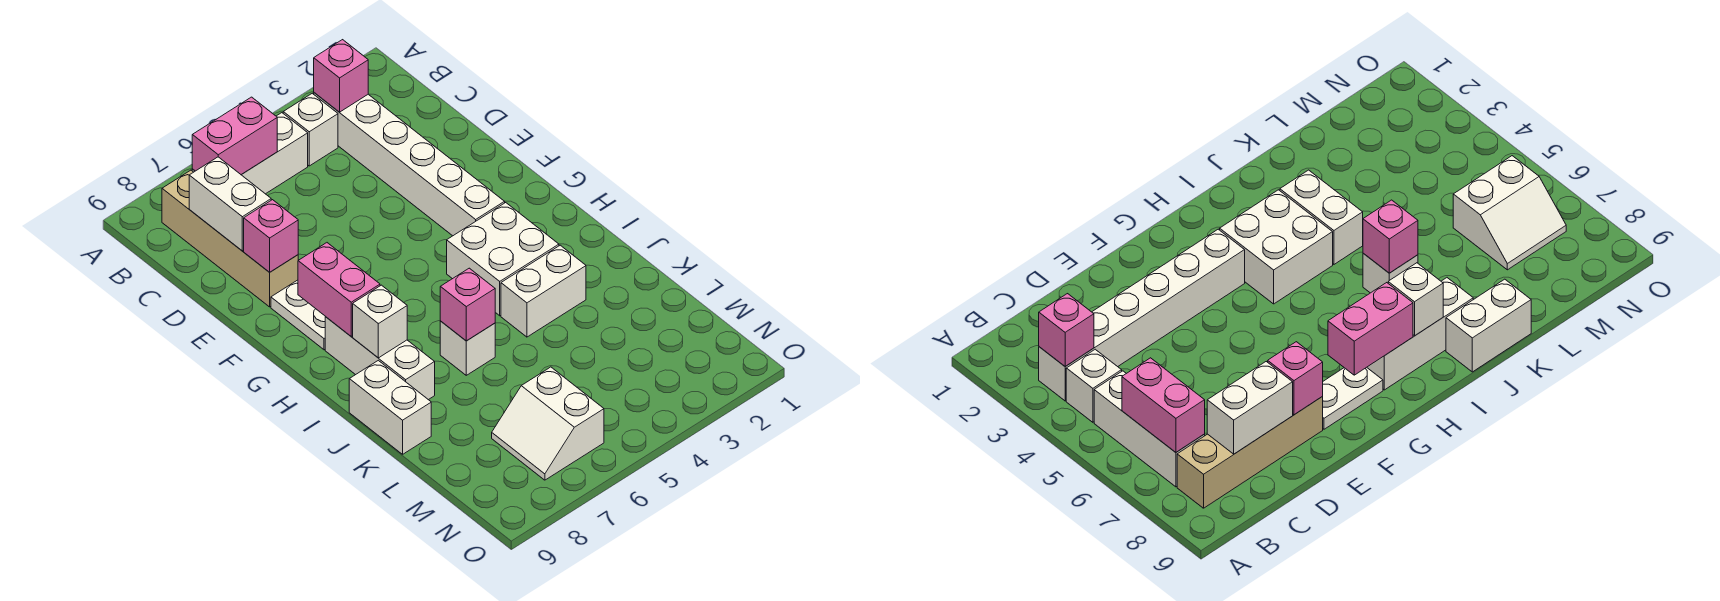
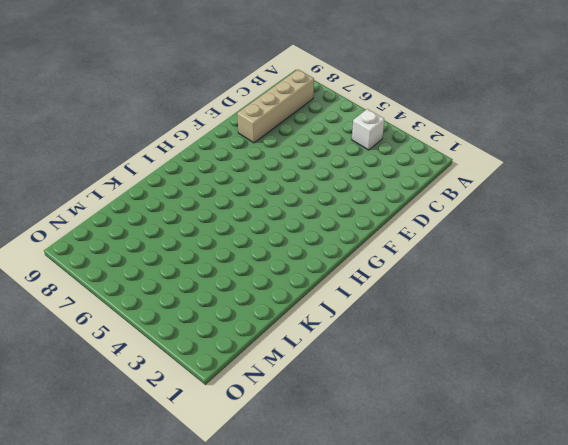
none -> white 1x6 brick [314,93,505,236]
none -> white 1x3 brick [192,113,308,194]
none -> white 1x2 plate [271,280,326,350]

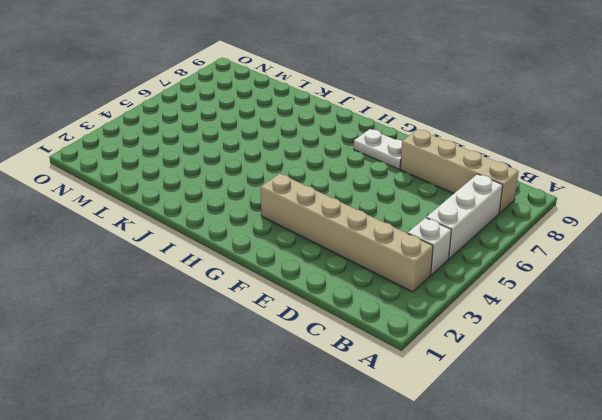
tan 1x6 brick [261,174,433,292] -> white 1x6 brick [314,93,505,236]
none -> white 2x2 brick [447,203,559,316]
none -> white 1x3 brick [325,317,435,400]
none -> white 1x2 brick [501,245,586,337]

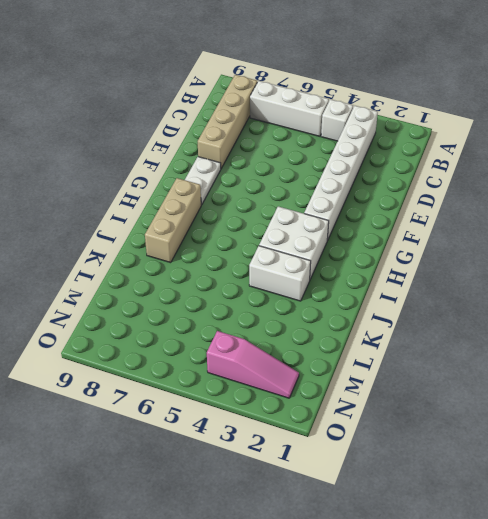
tan 1x3 brick [145,178,201,263] -> white 1x3 brick [325,317,435,400]
pink 1x3 slope [207,331,299,398] -> none
none -> white 1x1 brick [440,321,495,375]
none -> white 1x2 brick [349,360,431,454]
none -> white 2x2 slope [492,367,604,480]

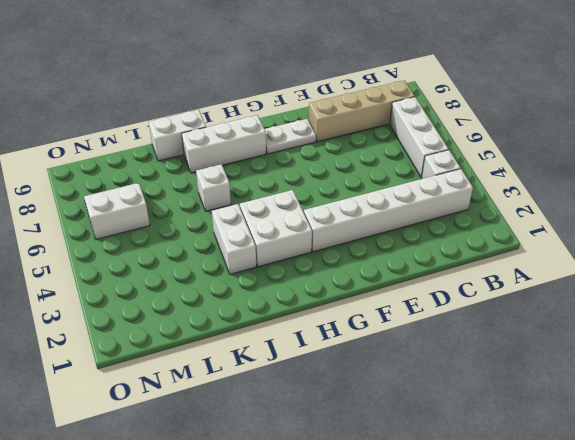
none -> pink 1x1 brick [314,40,368,112]
none -> pink 1x2 brick [192,97,277,175]
none -> white 1x2 brick [189,157,271,251]

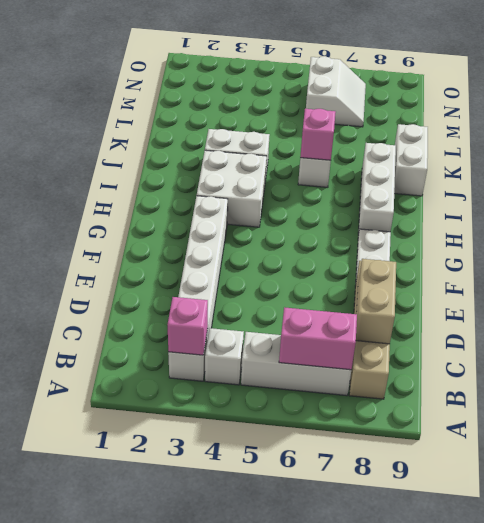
tan 1x2 brick [356,259,396,344] -> white 1x2 brick [189,157,271,251]
none -> pink 1x1 brick [244,200,298,272]
none -> pink 1x2 brick [298,243,380,336]
none -> white 1x1 brick [353,285,407,358]

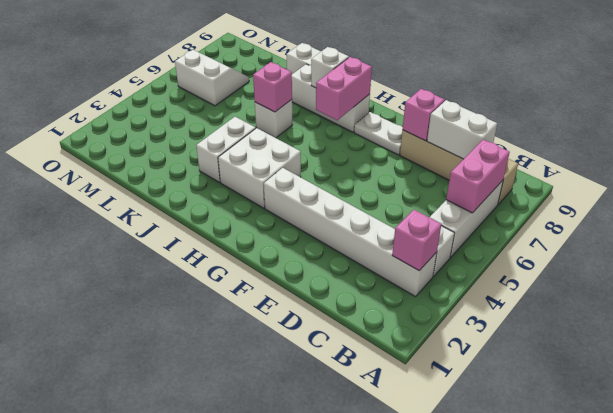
pink 1x2 brick [316,57,372,120] -> pink 1x2 brick turned to [298,243,380,336]

